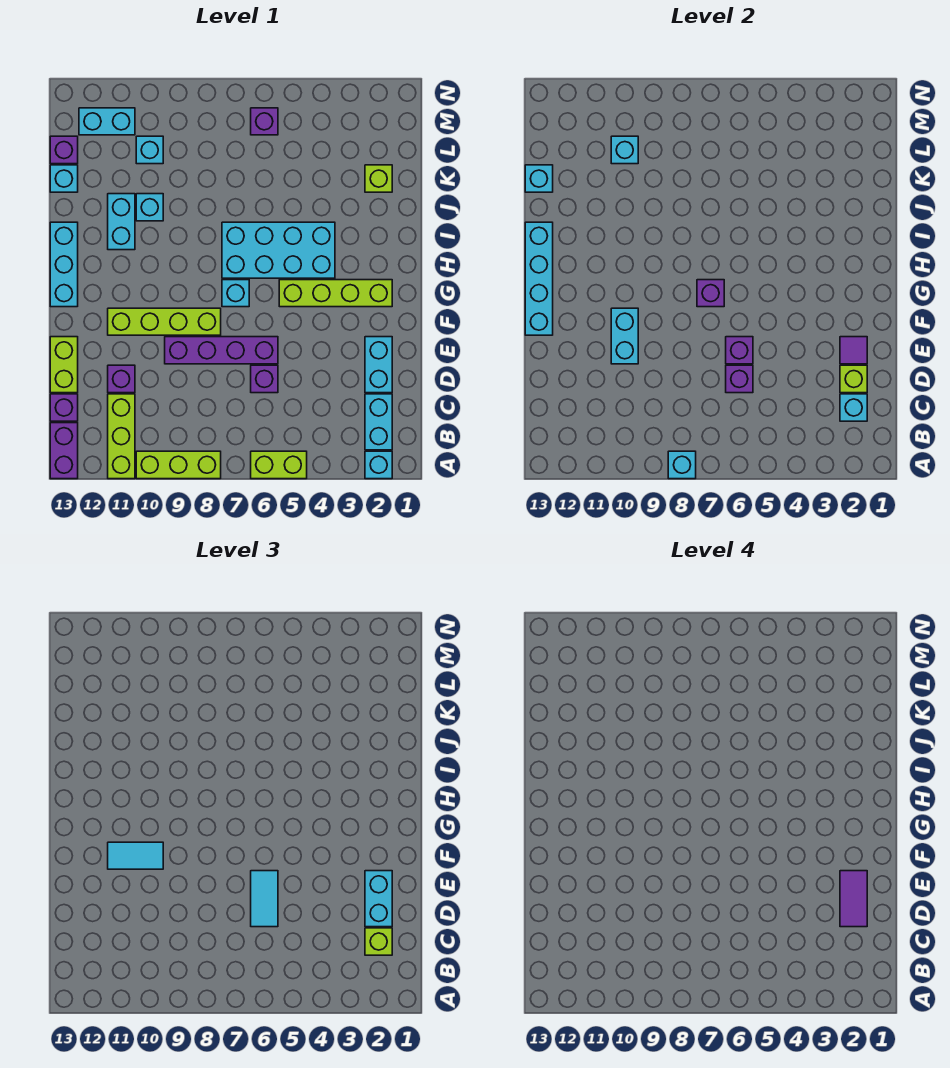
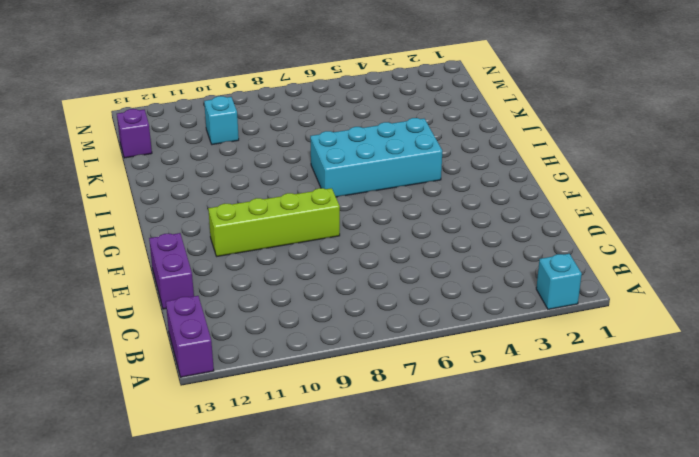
purple 1x2 brick [149,233,194,309] -> lime 1x2 brick [50,337,78,393]
none -> lime 1x2 brick [251,451,307,479]
none -> lime 1x3 brick [136,451,221,479]
none -> lime 1x3 brick [108,394,135,479]
none -> cyan 1x2 brick [365,394,392,450]

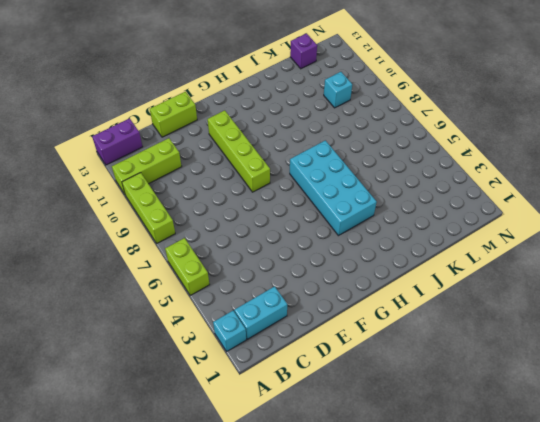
none -> purple 1x1 brick [50,394,78,421]
none -> cyan 1x2 brick [365,337,392,393]
none -> purple 1x1 brick [251,365,278,393]
none -> purple 1x1 brick [108,365,135,393]

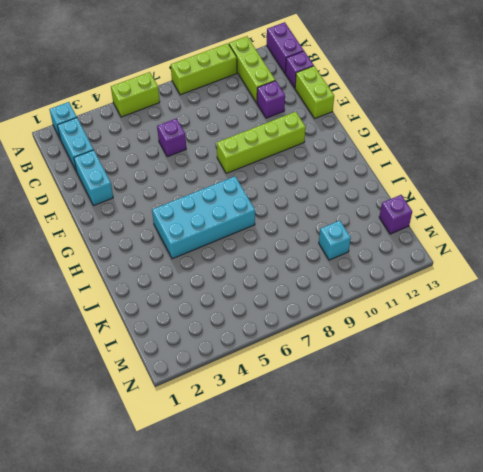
none -> purple 1x4 brick [165,337,278,364]
none -> lime 1x4 brick [279,280,392,307]
none -> cyan 1x1 brick [222,280,249,307]
none -> cyan 1x3 brick [50,222,78,307]

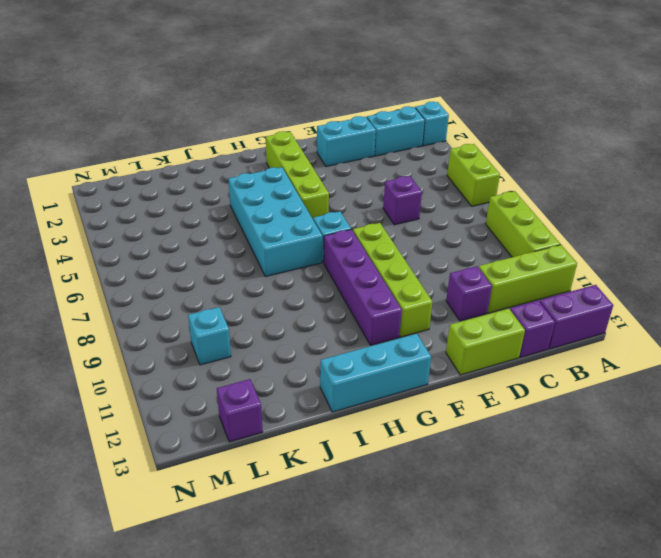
purple 1x4 brick [323,229,402,345] -> purple 1x4 brick moved to [165,337,278,364]
none -> cyan 1x2 brick [108,194,135,250]
none -> cyan 1x1 brick [136,194,163,221]
none -> lime 1x1 brick [365,165,392,192]
none -> cyan 1x1 brick [50,165,78,192]

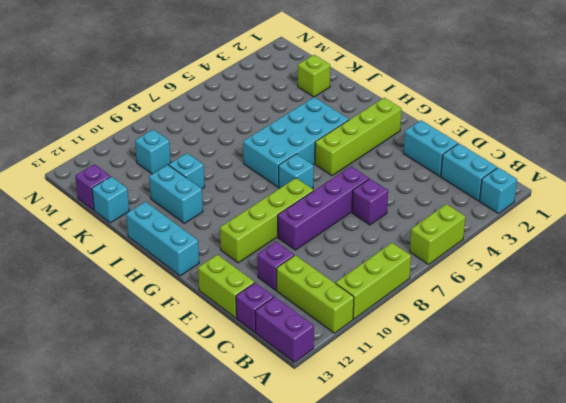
none -> purple 1x1 brick [251,108,278,135]
none -> cyan 1x2 brick [79,108,135,135]
none -> cyan 1x1 brick [668,451,696,479]
none -> cyan 1x1 brick [840,394,867,421]

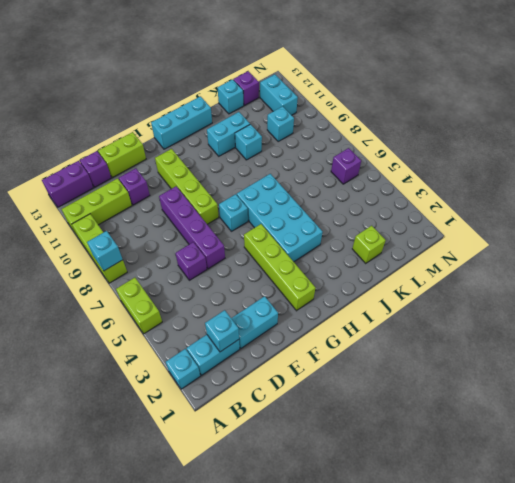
none -> lime 1x1 brick [840,365,867,393]
none -> purple 1x1 brick [726,365,753,393]
none -> purple 1x1 tile [840,337,867,364]
none -> purple 1x1 brick [726,337,753,364]

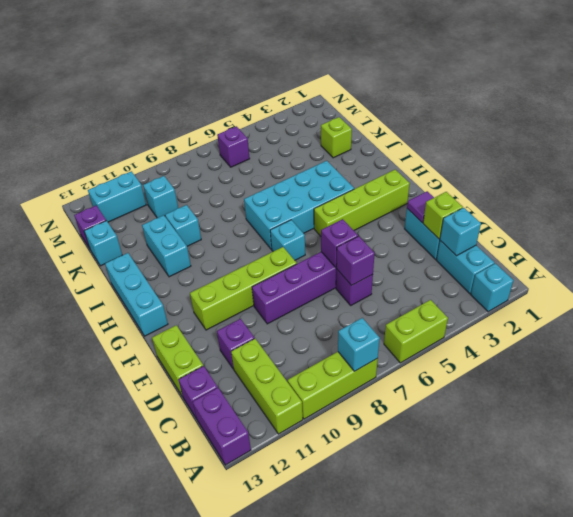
none -> cyan 1x2 brick [611,308,638,364]
none -> cyan 1x4 brick [525,222,553,335]
none -> purple 1x1 brick [697,280,724,307]
none -> cyan 1x1 brick [525,165,553,192]

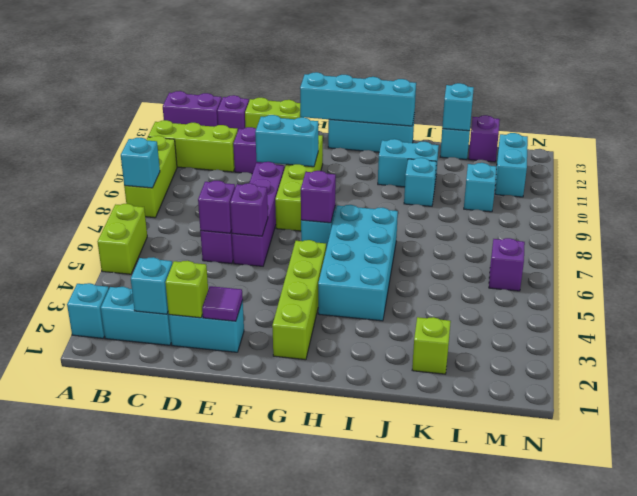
none -> cyan 1x1 brick [611,136,638,164]
none -> lime 1x1 brick [365,928,392,955]
none -> cyan 1x2 brick [365,871,392,927]
none -> cyan 1x2 tile [251,871,278,927]

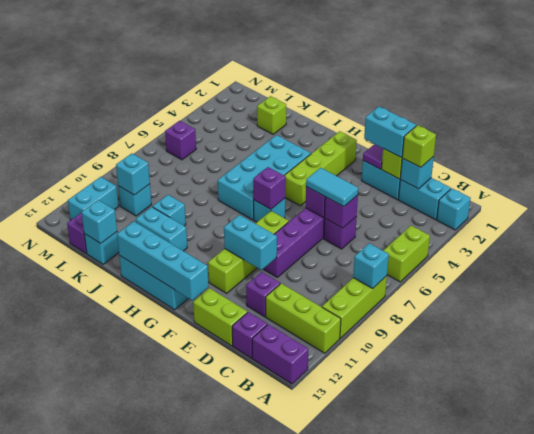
none -> cyan 1x2 tile [108,842,163,869]
none -> purple 1x2 tile [840,871,867,927]

